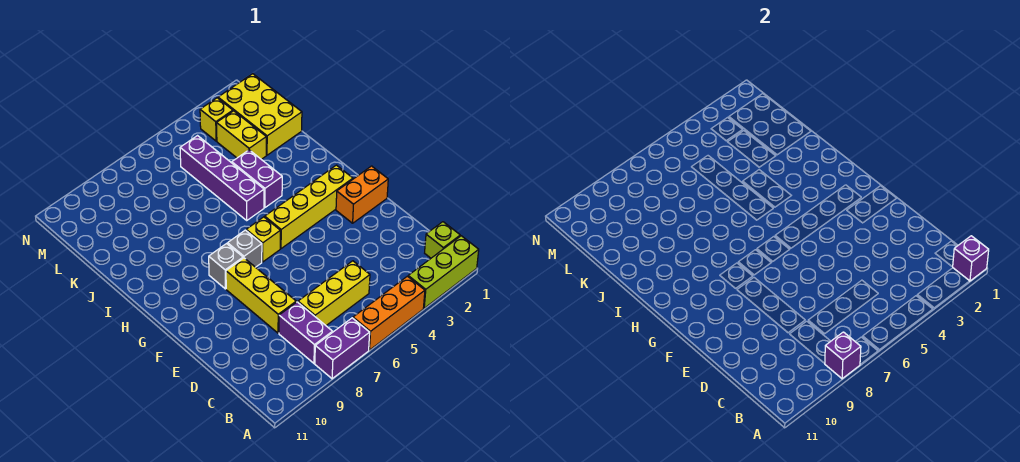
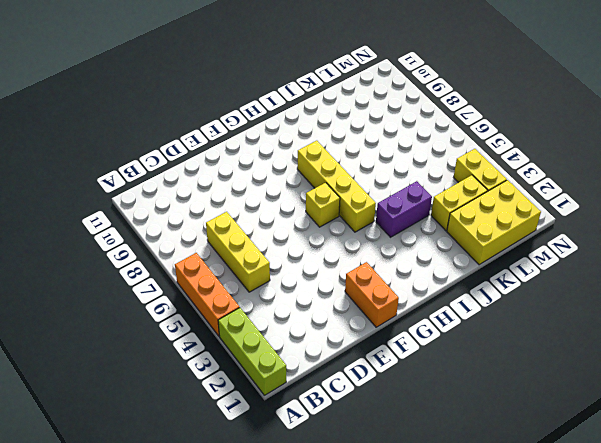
yellow 1x4 brick [297,141,376,232] -> yellow 1x4 brick moved to [265,165,353,249]
yellow 1x2 brick [454,149,507,191] -> yellow 1x1 brick [200,98,233,141]
none -> purple 1x2 brick [315,318,370,379]
none -> lime 1x1 brick [425,222,460,258]
none -> purple 1x2 brick [279,302,332,363]

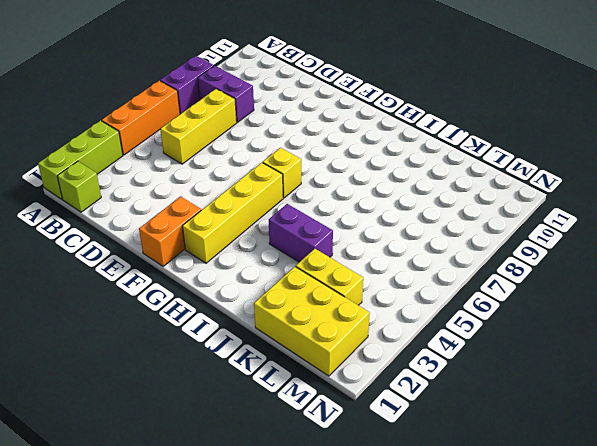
none -> yellow 1x3 brick [226,258,296,333]
none -> grey 1x1 brick [228,230,262,267]
none -> grey 1x1 brick [209,244,243,289]

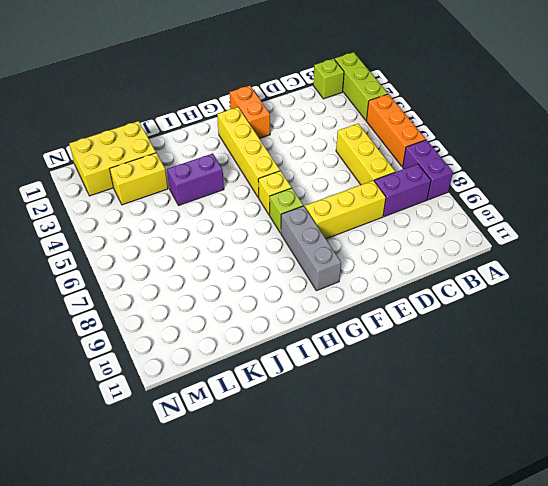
lime 1x1 brick [270,188,303,233] -> grey 1x1 brick [228,230,262,267]
grey 1x3 brick [281,206,341,291] -> grey 1x1 brick [209,244,243,289]
none -> purple 1x4 brick [180,136,264,220]
none -> yellow 1x1 brick [200,98,233,141]
none -> purple 1x1 brick [953,236,989,281]

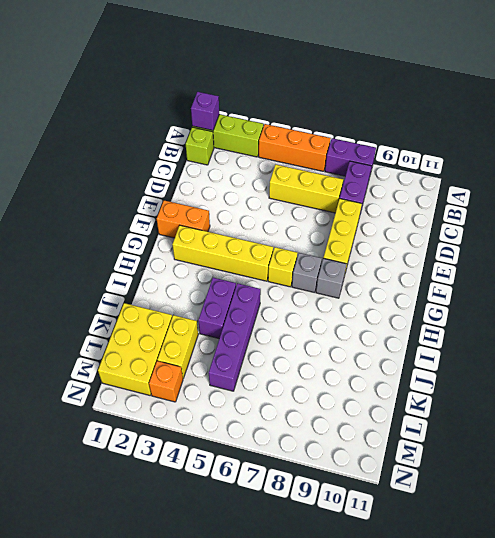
orange 1x1 brick [149,361,183,402] -> yellow 1x1 brick [200,98,233,141]
none -> purple 1x1 brick [825,332,861,379]

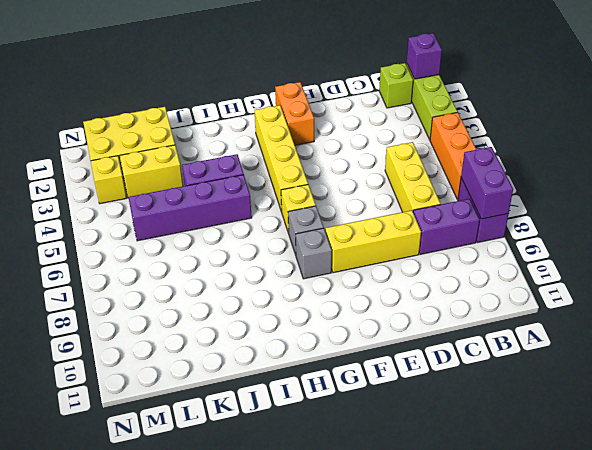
purple 1x2 brick [461,147,513,219] -> purple 1x1 brick [825,332,861,379]

